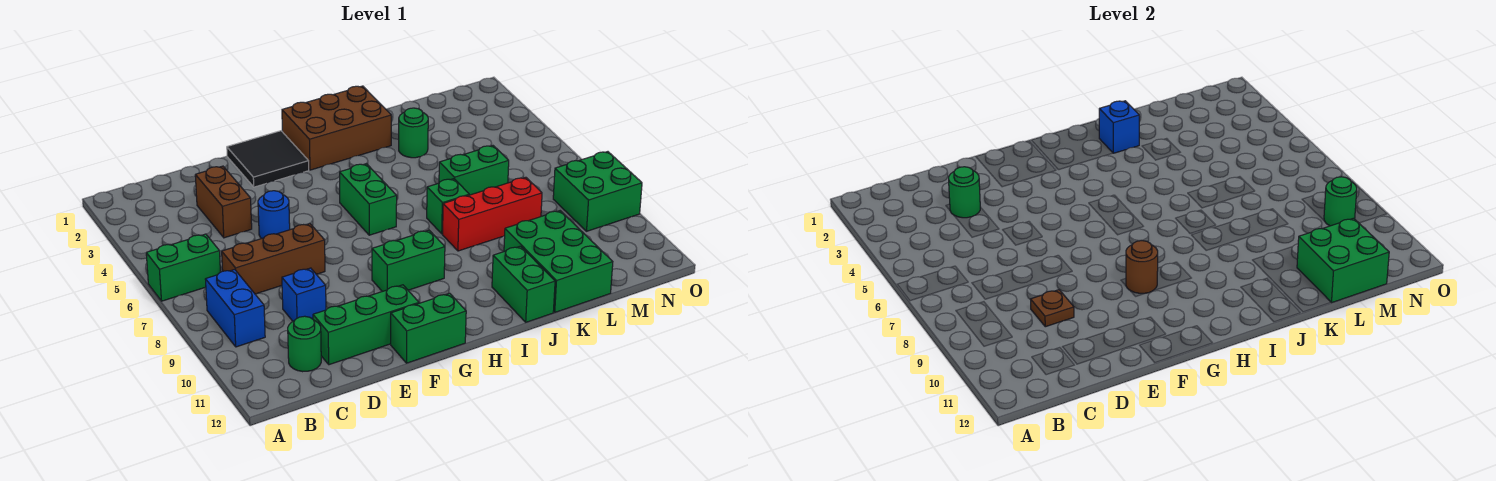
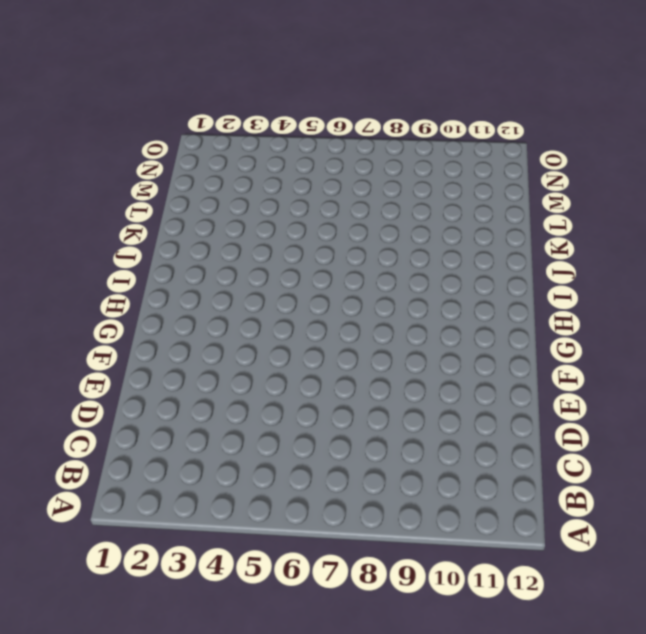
none -> green 1x2 brick [146,234,220,301]
none -> blue 1x2 brick [205,269,265,347]
none -> brown 1x3 brick [222,224,325,294]

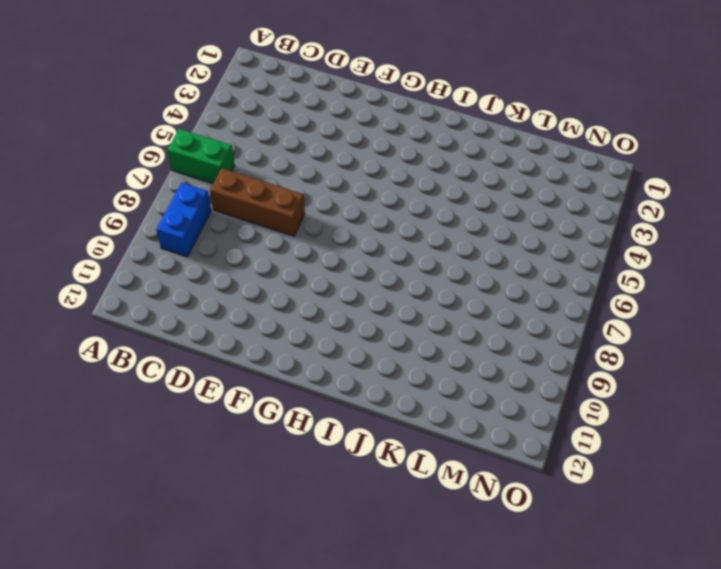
none -> green 1x1 round brick [288,316,321,372]
none -> brown 1x2 brick [195,166,252,238]
none -> blue 1x1 brick [282,268,326,321]

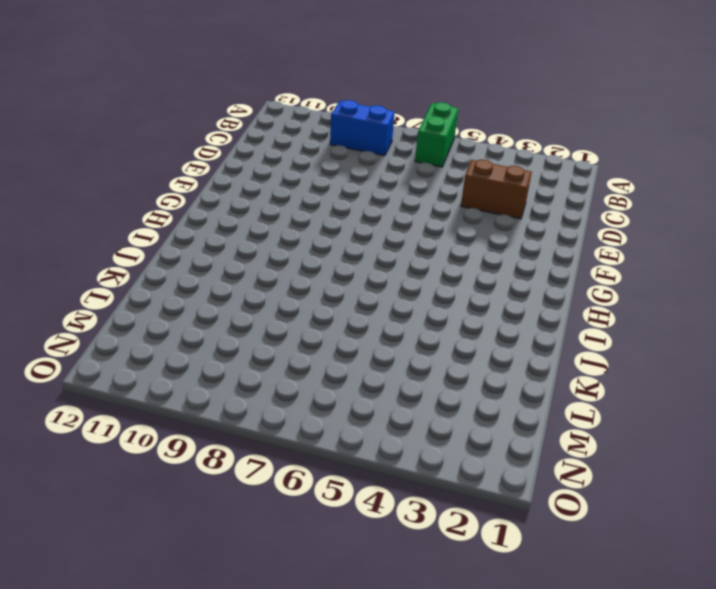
none -> brown 1x3 brick [222,224,325,294]
none -> green 1x1 round brick [288,316,321,372]
none -> blue 1x1 brick [282,268,326,321]

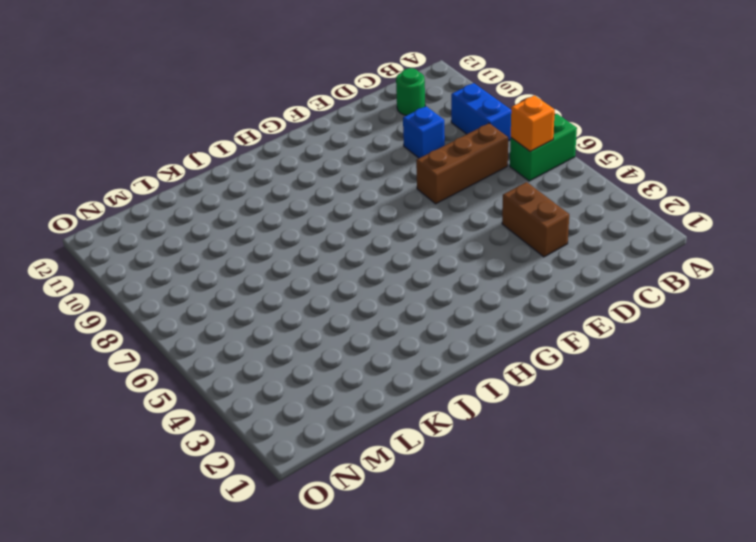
orange 1x1 brick [511,95,555,151] -> none
none -> green 1x3 brick [313,285,419,365]
none -> blue 1x1 round brick [258,191,290,239]
none -> black 2x2 tile [227,131,309,187]

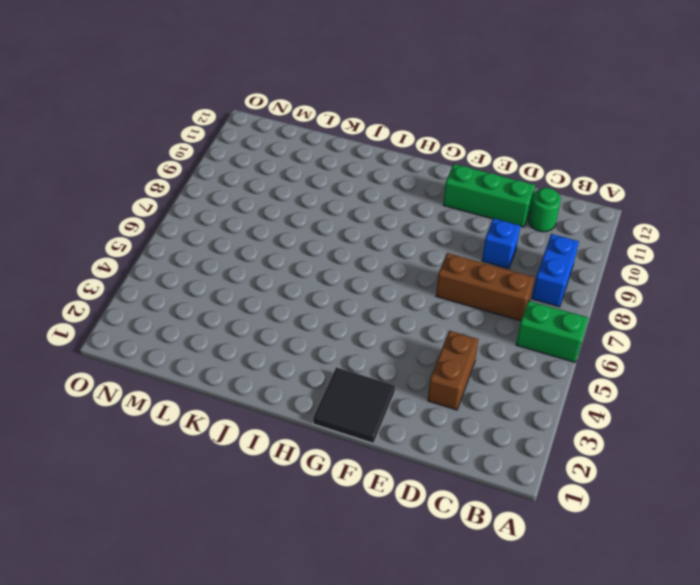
none -> blue 1x1 round brick [258,191,290,239]
none -> green 1x2 brick [391,293,466,363]
none -> green 1x2 brick [372,230,445,292]

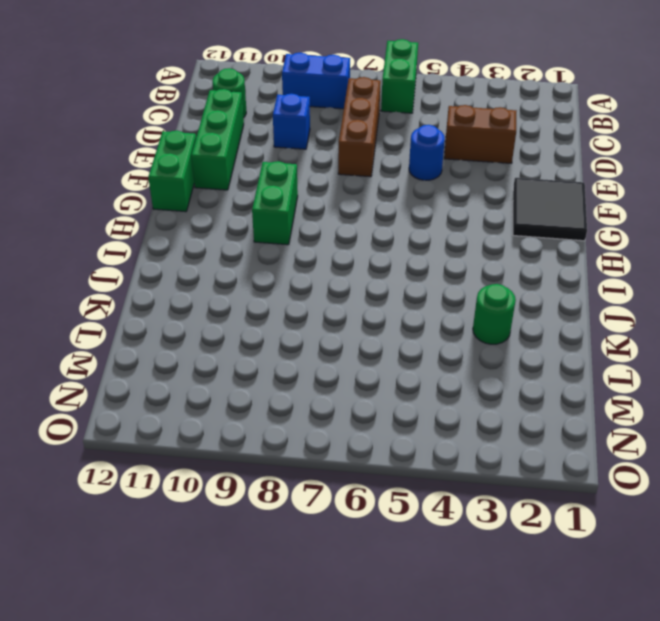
none -> brown 2x3 brick [282,86,391,170]
none -> green 1x2 brick [340,164,397,235]
none -> green 1x1 brick [427,179,469,234]

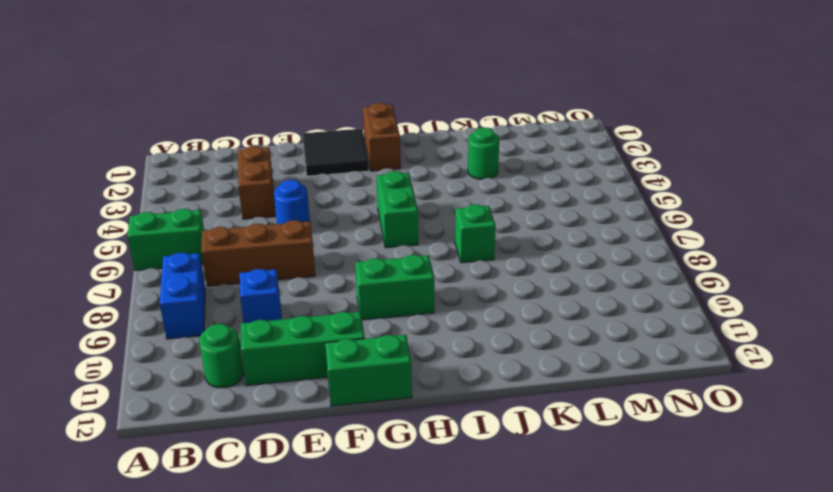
brown 1x2 brick [363,103,401,171] -> brown 2x3 brick [282,86,391,170]
none -> red 1x3 brick [443,177,542,251]
none -> green 1x2 brick [492,246,555,322]
none -> green 1x2 brick [439,146,509,195]

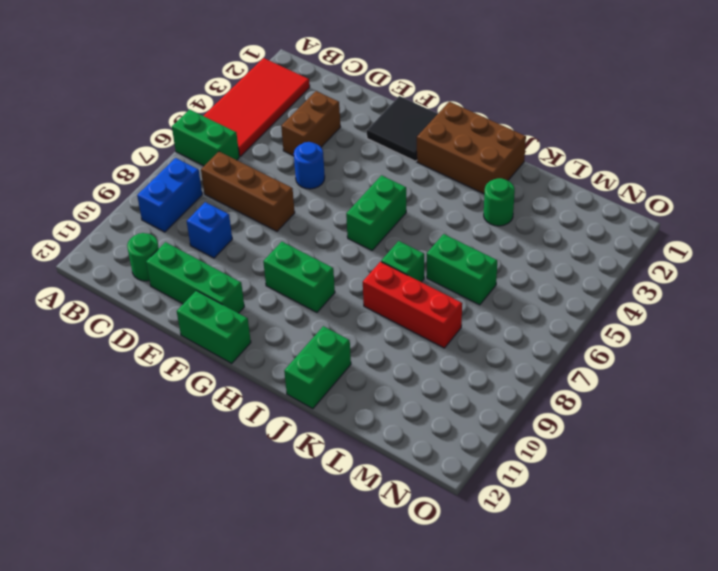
red 2x4 tile [204,58,310,156] -> none
none -> green 2x3 brick [504,211,613,312]
none -> green 2x2 brick [553,152,642,231]
none -> green 1x1 round brick [949,167,980,218]

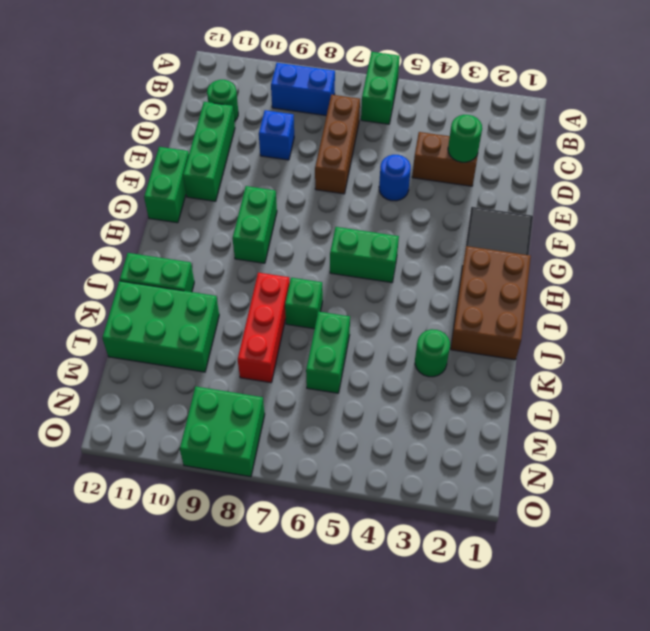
none -> brown 1x1 plate [1030,290,1074,327]
none -> brown 1x1 round brick [1126,241,1158,294]
none -> blue 1x1 brick [1099,101,1139,153]

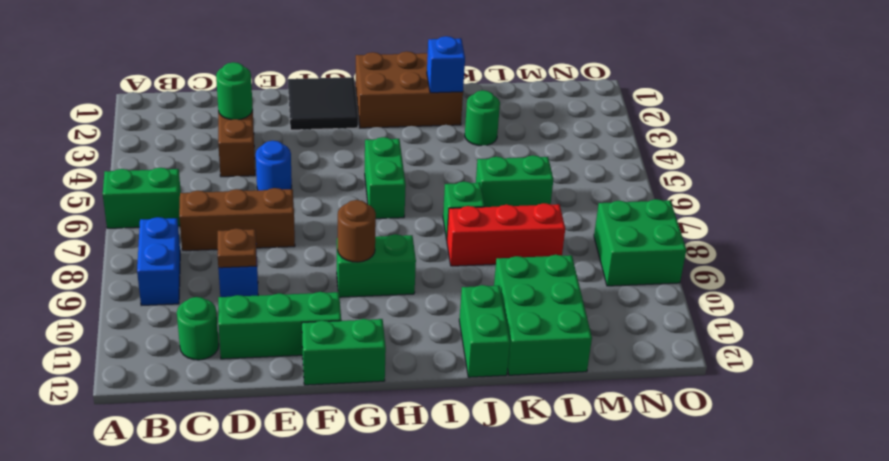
none -> green 2x2 brick [1297,218,1389,303]
none -> green 1x1 round brick [1324,177,1357,226]

